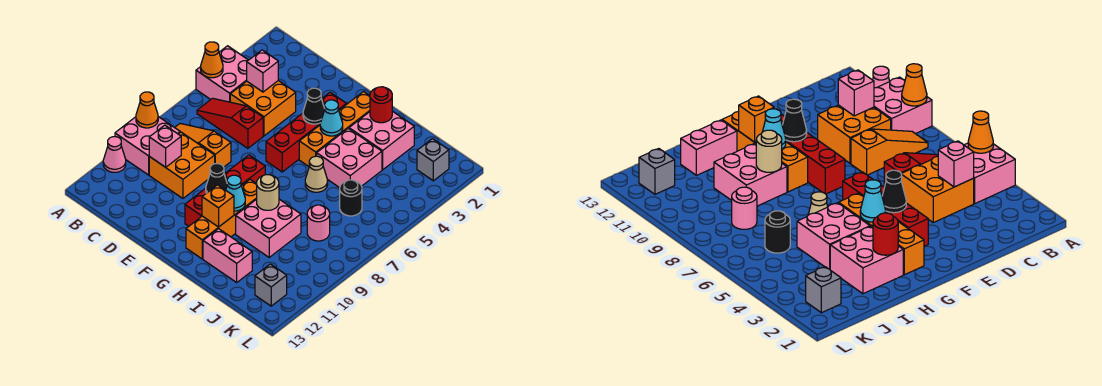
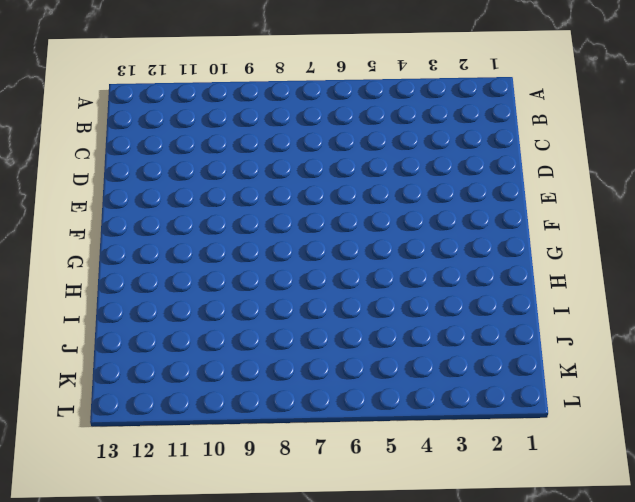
none -> pink 2x2 brick [196,46,248,102]
none -> pink 2x2 brick [115,117,180,175]
none -> pink 1x1 cone [103,137,126,172]
none -> red 1x3 slope [197,98,263,148]

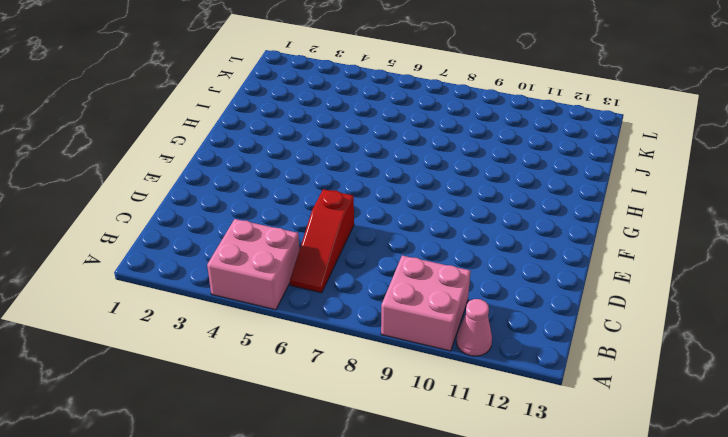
none -> orange 1x3 slope [175,124,231,167]
none -> orange 2x2 brick [230,81,296,136]
none -> orange 2x2 brick [149,132,215,198]
none -> red 1x4 brick [266,92,346,172]

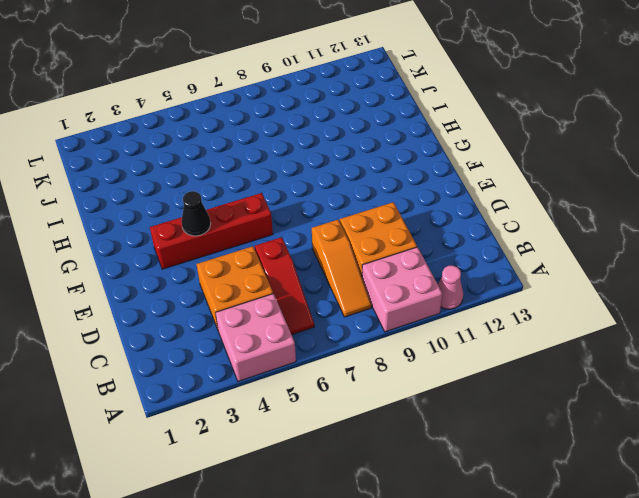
none -> red 1x4 brick [185,155,265,226]
none -> orange 1x4 brick [299,92,370,166]
none -> orange 1x4 brick [186,180,257,259]
none -> pink 2x2 brick [349,111,414,170]

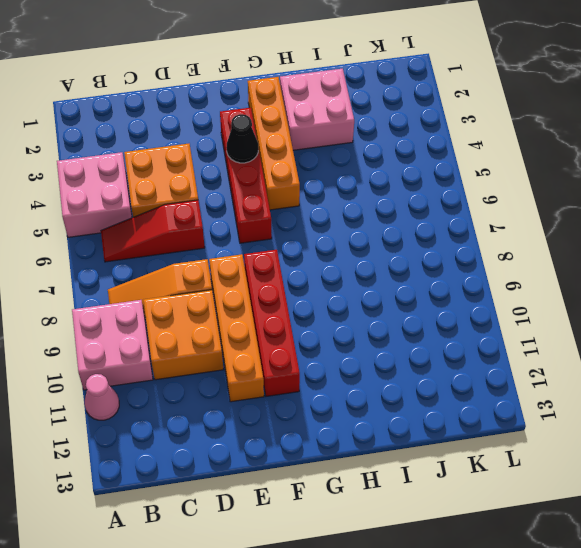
orange 1x4 brick [209,254,264,402] -> orange 1x4 brick moved to [186,180,257,259]
none -> pink 2x2 brick [317,128,382,188]
none -> tan 1x1 cone [305,156,328,192]
none -> pink 2x2 brick [236,199,301,257]
none -> pink 1x2 brick [203,229,252,282]

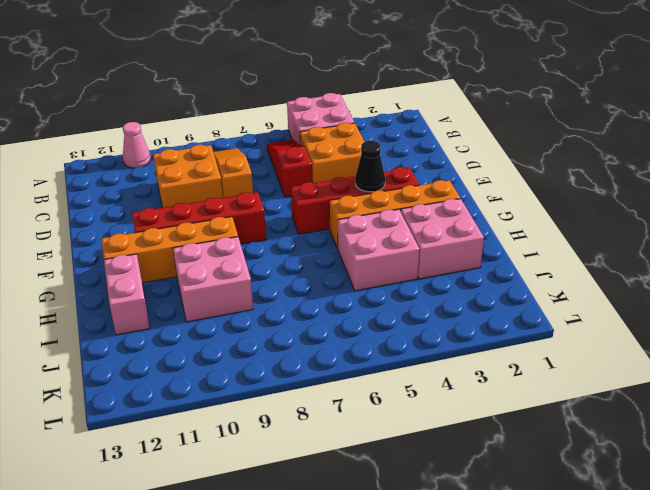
none -> pink 2x2 brick [115,117,180,175]
none -> tan 1x1 cone [305,156,328,192]
none -> black 1x1 round brick [340,180,362,216]
none -> pink 1x1 round brick [307,205,330,241]

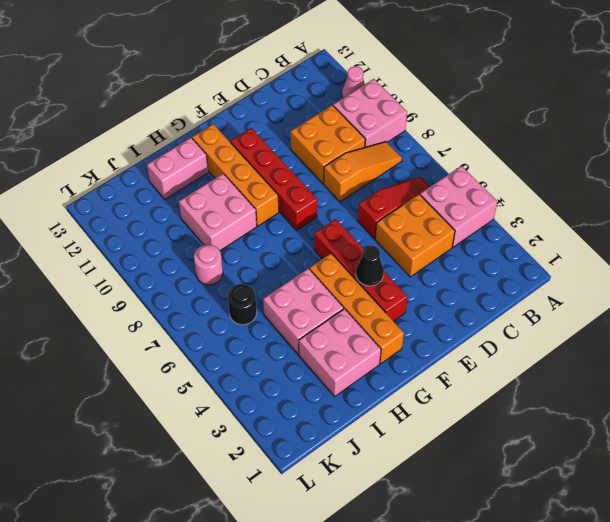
none -> tan 1x1 cone [305,156,328,192]
none -> grey 1x1 brick [417,139,449,181]
none -> grey 1x1 brick [255,264,287,306]
none -> orange 1x1 cone [201,42,223,78]

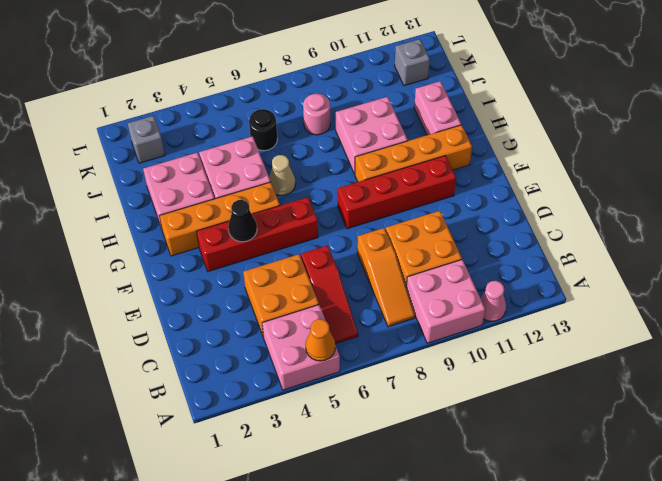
none -> orange 1x1 cone [136,92,158,128]
none -> pink 1x1 brick [247,50,278,92]
none -> pink 1x1 brick [149,125,181,167]
none -> black 1x1 cone [206,164,227,193]

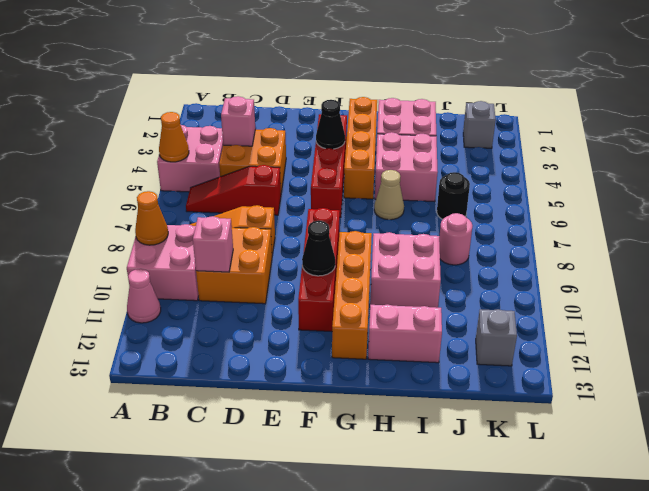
none -> cyan 1x1 cone [320,100,343,136]
none -> cyan 1x1 cone [226,175,245,211]
none -> orange 1x1 brick [202,185,234,227]
none -> red 1x1 round brick [370,87,392,123]

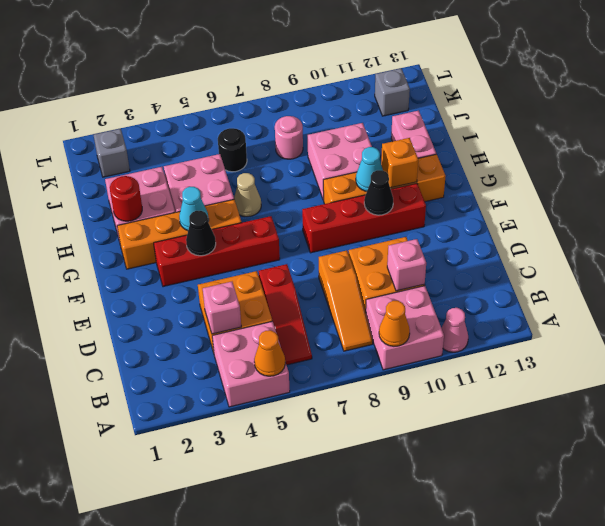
none -> tan 1x1 round brick [257,175,279,210]

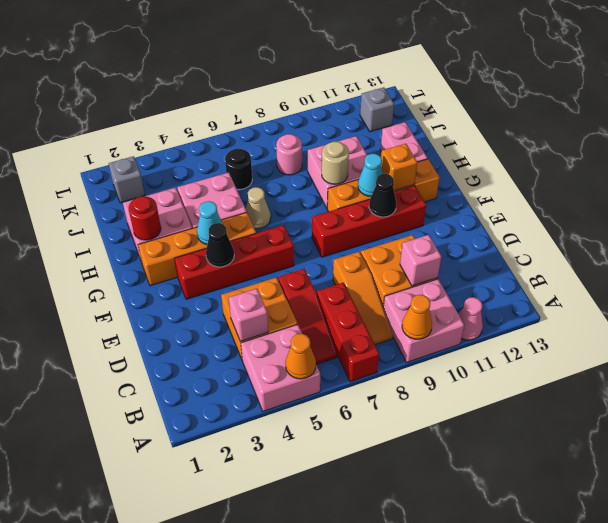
red 1x3 brick [317,283,379,382] -> none

